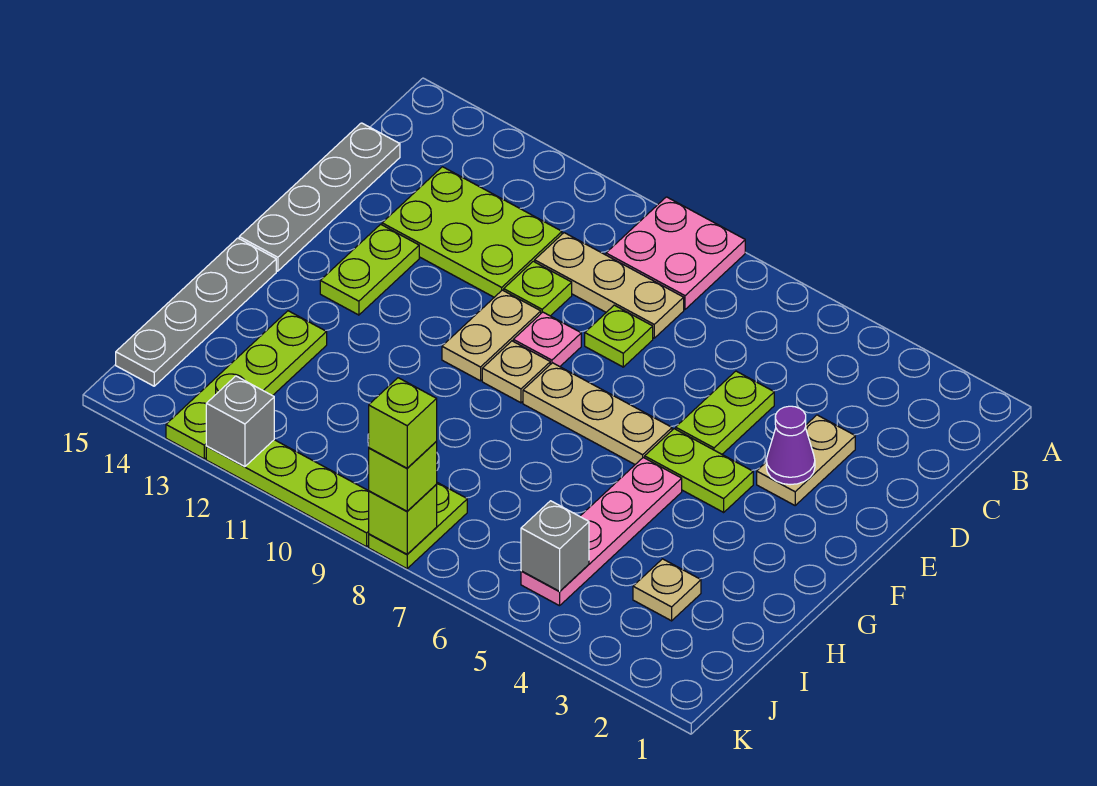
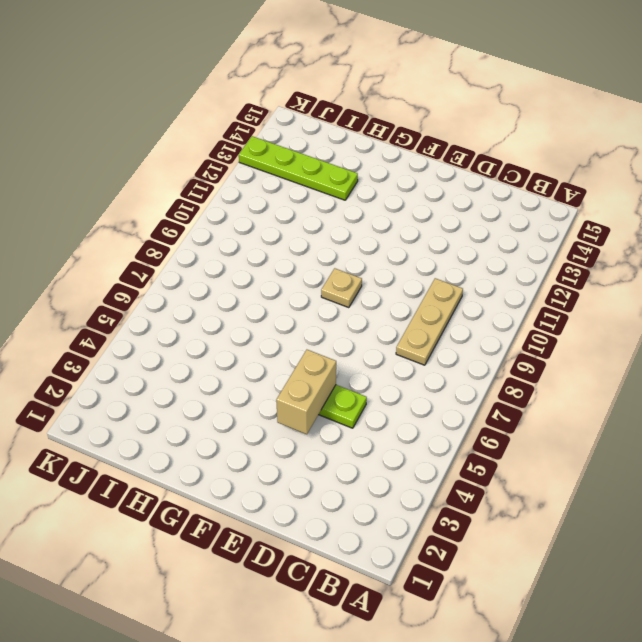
tan 1x2 brick [276,350,336,434] -> none
none -> pink 2x2 plate [606,197,745,309]
none -> lime 2x3 plate [382,167,562,297]
none -> grey 1x4 plate [239,123,400,271]

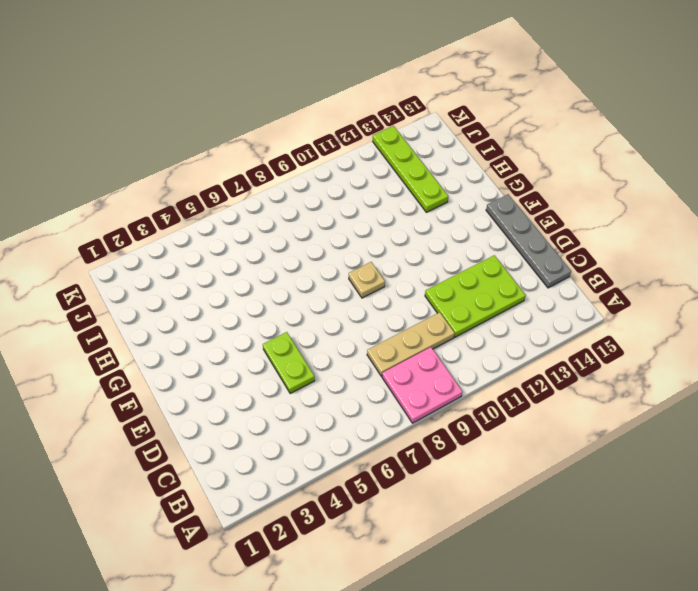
none -> tan 1x2 plate [757,415,855,505]
none -> lime 1x1 plate [585,305,653,367]
none -> lime 1x1 plate [504,261,572,316]

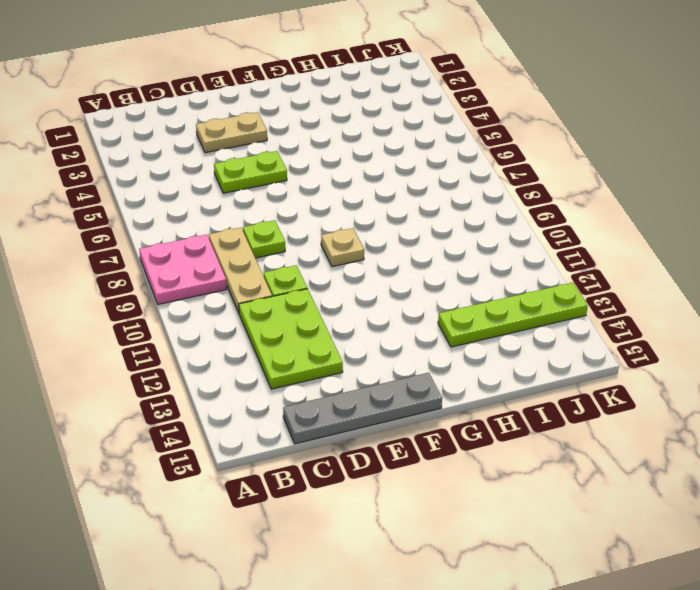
none -> pink 1x1 plate [513,312,581,367]
none -> tan 1x2 plate [442,290,541,381]
none -> lime 1x2 plate [320,224,419,315]

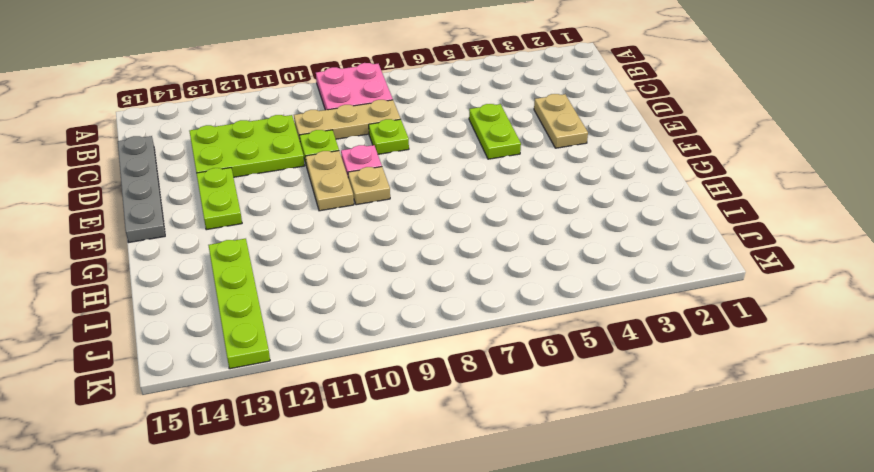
none -> lime 1x2 plate [645,429,753,512]
none -> tan 1x3 plate [523,363,672,464]
none -> pink 1x4 plate [521,458,682,606]

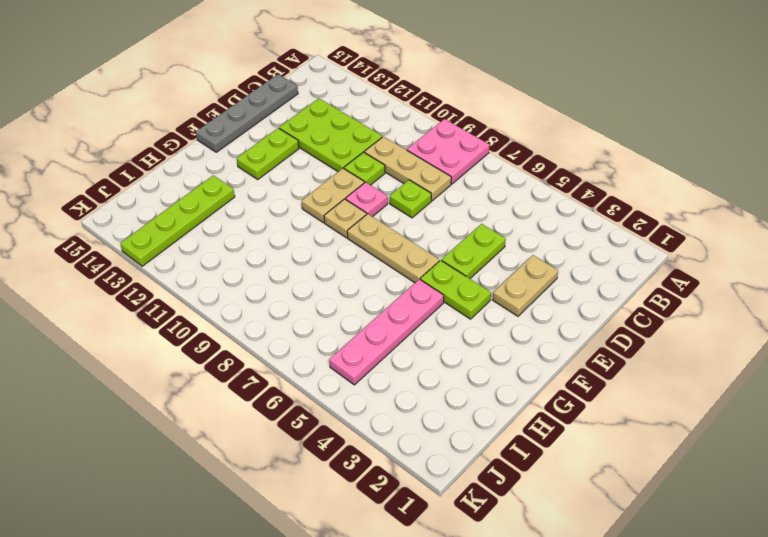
none -> grey 1x4 plate [116,238,276,386]
none -> tan 1x1 plate [633,559,701,621]
none -> lime 1x2 plate [369,483,467,569]

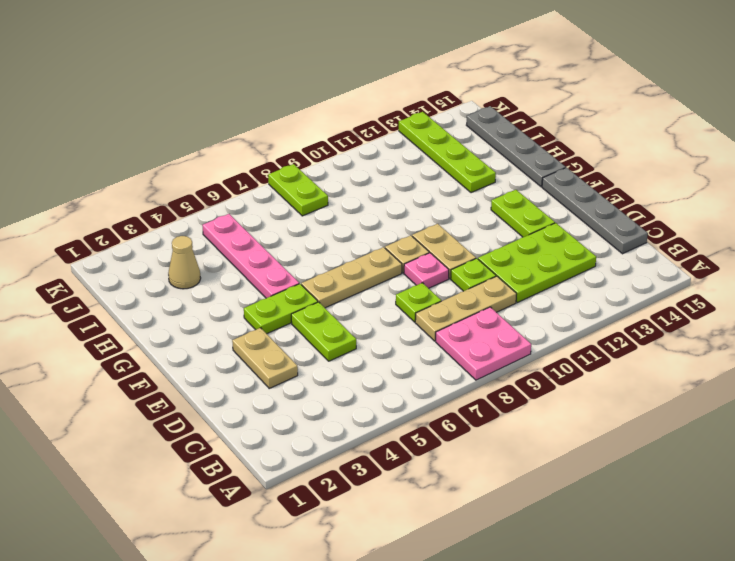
tan 1x1 cone [168,236,201,289] -> tan 1x1 plate [633,559,701,621]
none -> lime 1x4 plate [206,440,369,547]
none -> purple 1x1 cone [766,406,815,485]
none -> grey 1x1 brick [521,501,589,591]

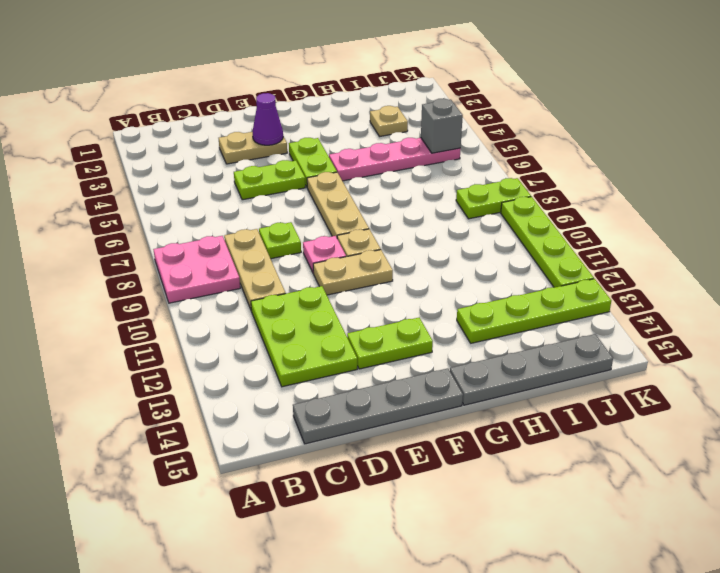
none -> lime 1x1 plate [504,261,572,316]
none -> lime 1x1 brick [369,484,437,554]
none -> grey 1x1 brick [206,376,274,467]

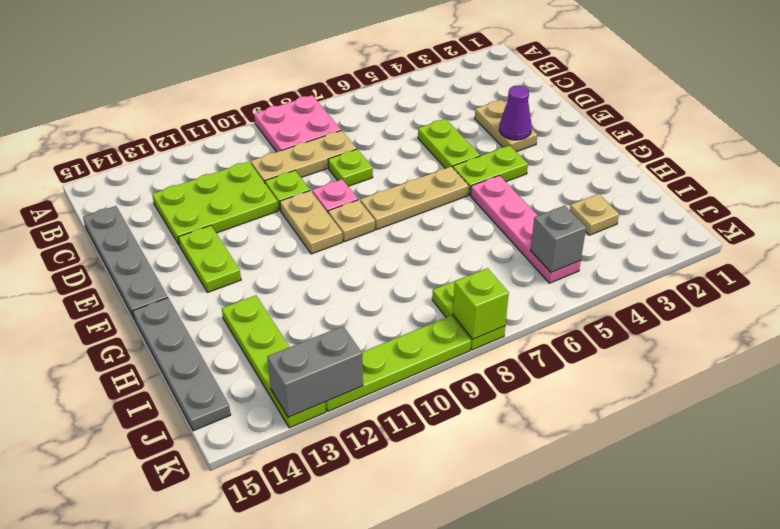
grey 1x2 brick [267,326,363,417] -> grey 1x1 brick [206,376,274,467]
none -> lime 1x1 brick [369,442,437,511]
none -> lime 1x1 brick [369,378,437,468]

